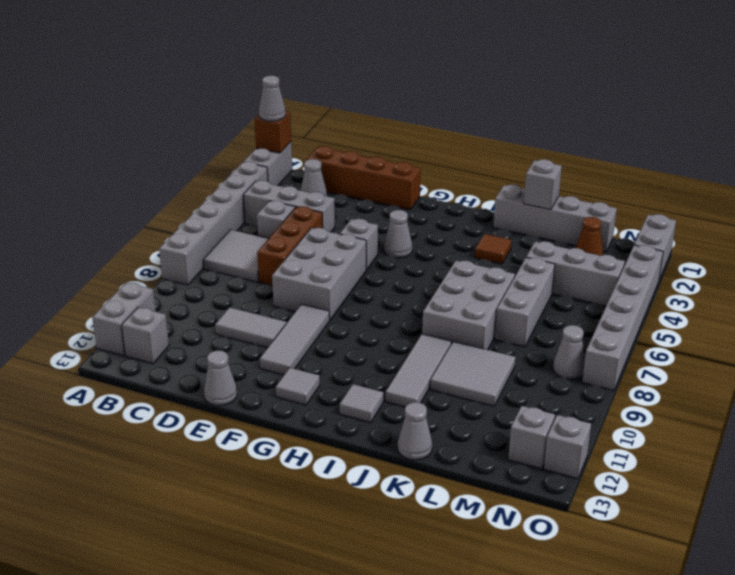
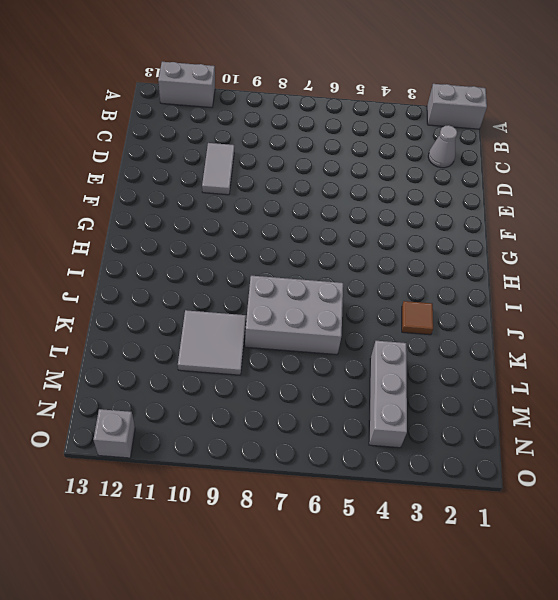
none -> grey 1x6 brick [159,161,268,285]
none -> grey 1x3 brick [243,180,335,232]
none -> grey 2x2 tile [203,230,269,282]
none -> grey 1x1 brick [122,307,169,364]

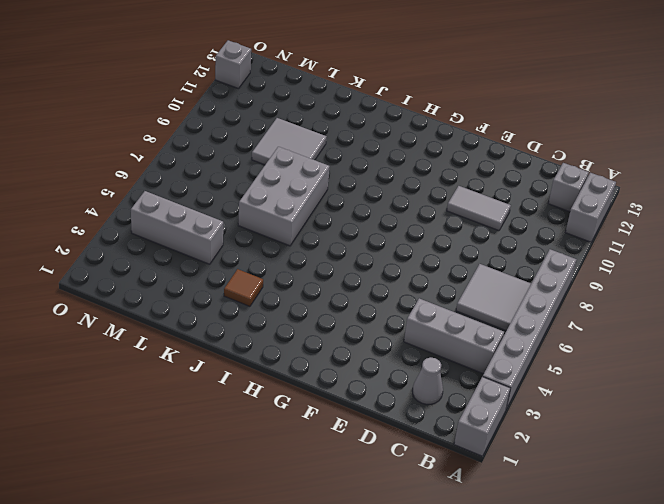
none -> brown 1x4 brick [307,146,421,210]
none -> grey 1x1 brick [257,200,295,238]
none -> brown 1x3 brick [257,206,323,285]
none -> grey 2x3 brick [272,228,366,320]

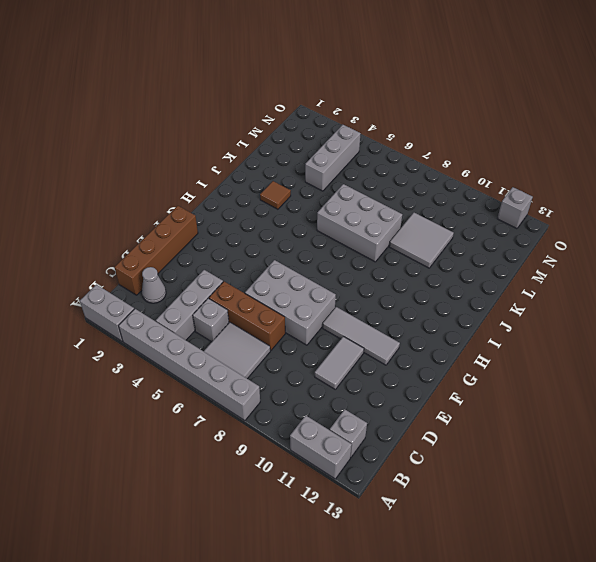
none -> grey 1x1 cone [204,350,237,406]
none -> grey 1x1 brick [340,219,378,270]
none -> grey 1x1 cone [384,210,412,258]
none -> grey 1x1 tile [276,368,320,405]

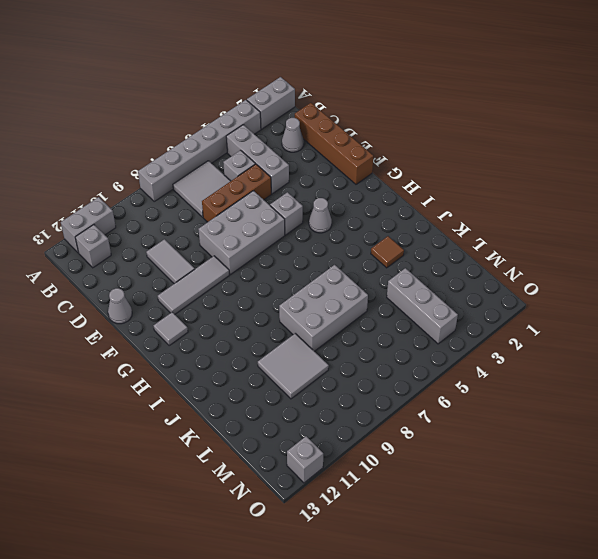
none -> grey 1x1 tile [340,384,383,423]
none -> grey 1x4 brick [493,184,617,252]
none -> grey 1x3 tile [386,334,451,407]
none -> grey 1x1 cone [398,402,432,460]

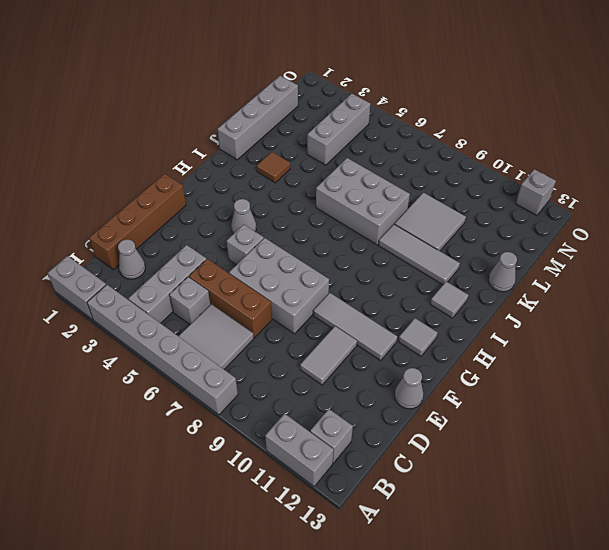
none -> grey 1x3 brick [495,258,555,347]
none -> brown 1x1 cone [575,217,603,256]
none -> grey 1x1 cone [553,325,585,379]
none -> grey 1x1 brick [508,406,555,469]

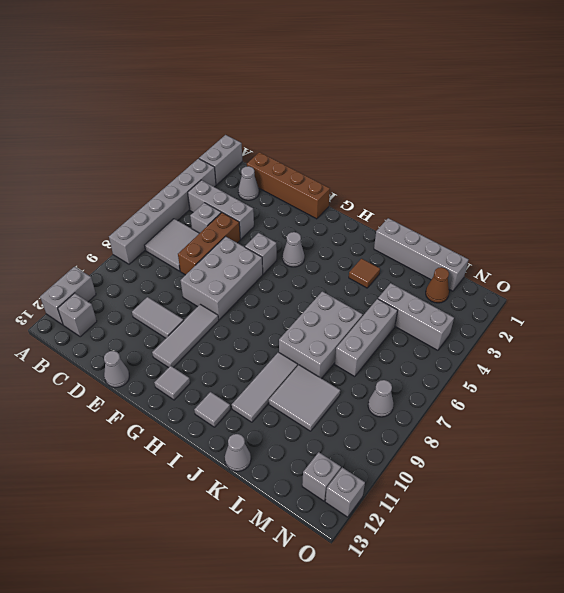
none -> grey 1x2 brick [634,214,676,280]
none -> grey 1x6 brick [582,245,663,390]
none -> brown 1x1 brick [254,111,291,153]
none -> grey 1x1 brick [524,159,562,210]

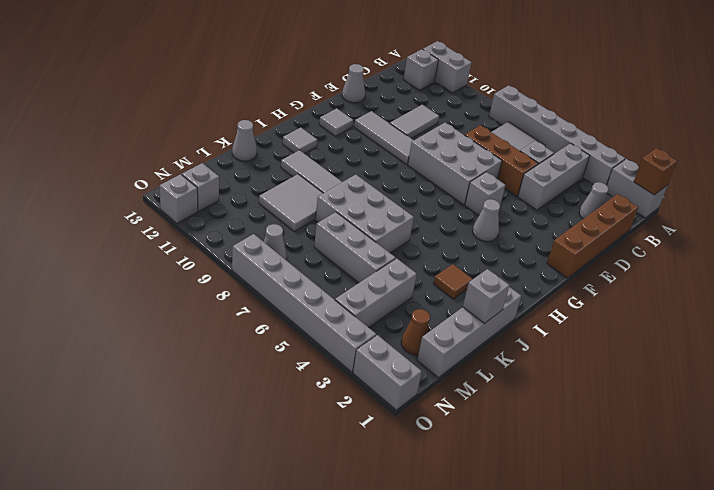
none -> grey 1x1 cone [259,76,286,121]

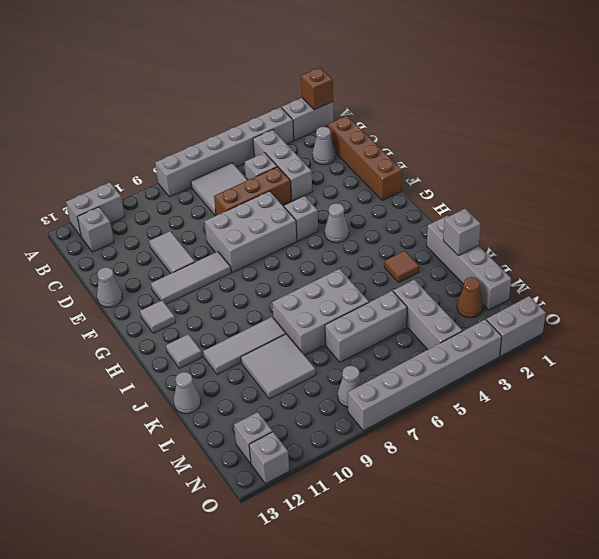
none -> grey 1x1 cone [259,76,286,121]

